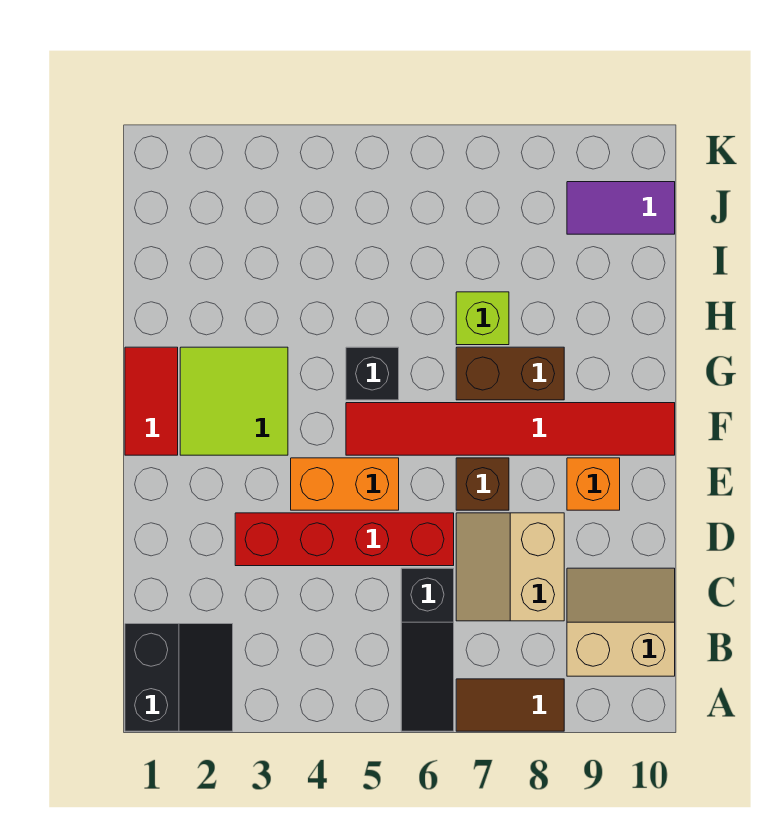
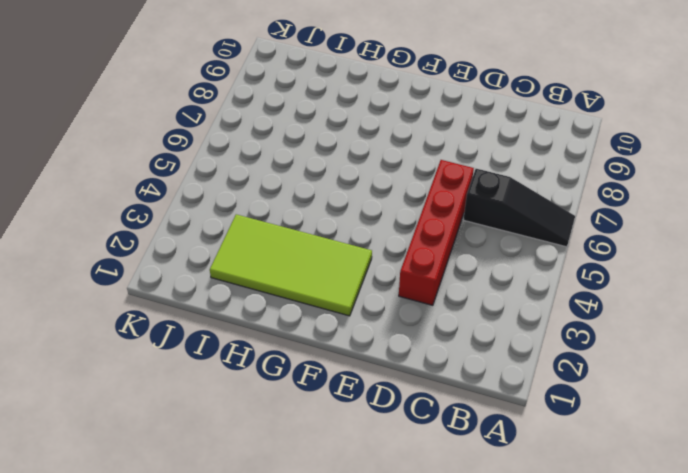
lime 2x4 tile [210,214,372,316] -> lime 2x2 tile [180,347,288,455]
none -> black 2x2 slope [125,624,233,731]
none -> brown 1x2 tile [456,679,564,731]
none -> tan 2x2 slope [567,568,675,676]

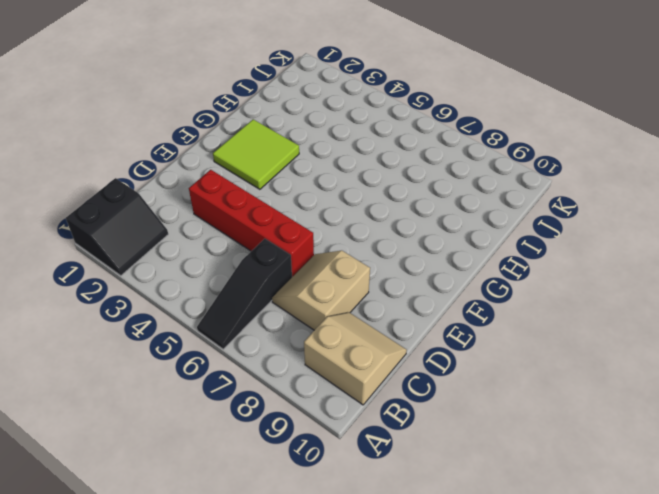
none -> brown 1x2 tile [456,679,564,731]
none -> orange 1x2 brick [291,458,399,510]
none -> brown 1x1 brick [456,458,509,510]

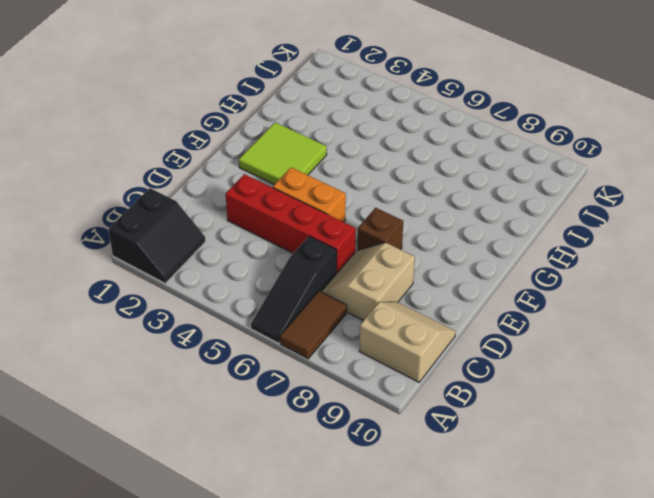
brown 1x2 tile [280,291,347,359] -> brown 1x2 tile turned to [456,679,564,731]
none -> orange 1x1 brick [567,458,620,510]
none -> red 1x2 tile [125,347,178,455]
none -> red 1x6 tile [346,403,675,455]

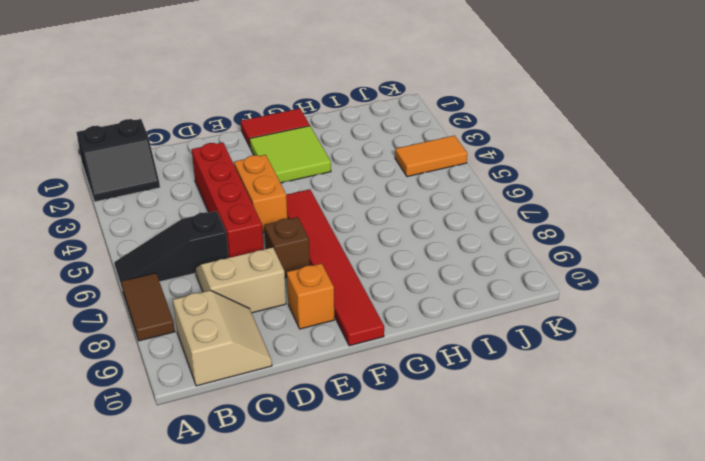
orange 1x2 tile [395,136,467,177] -> none
none -> black 1x1 brick [346,347,399,400]
none -> brown 1x2 brick [456,347,564,400]
none -> lime 1x1 brick [456,292,509,345]

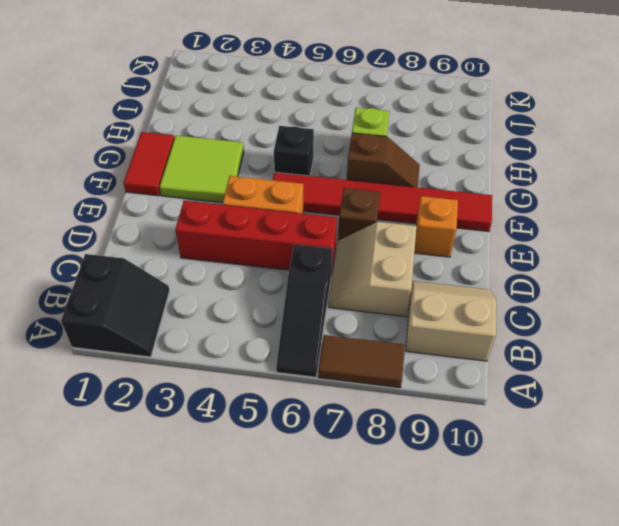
brown 1x2 slope [347,133,420,187] -> brown 1x2 brick [456,347,564,400]
none -> purple 1x2 tile [567,182,675,234]

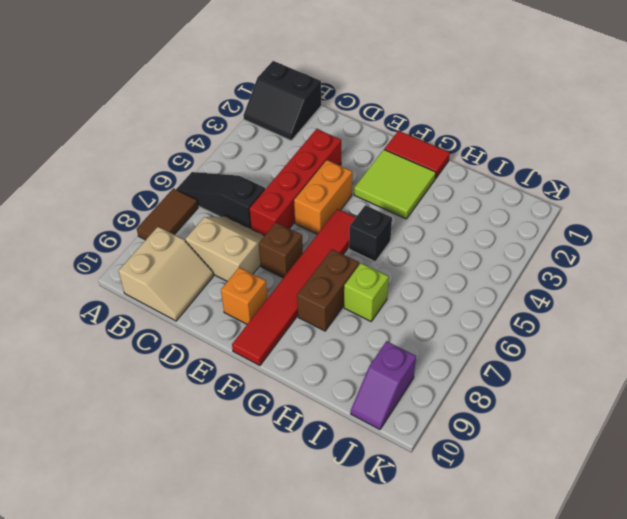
purple 1x2 slope [351,341,416,430] -> purple 1x2 tile [567,182,675,234]

